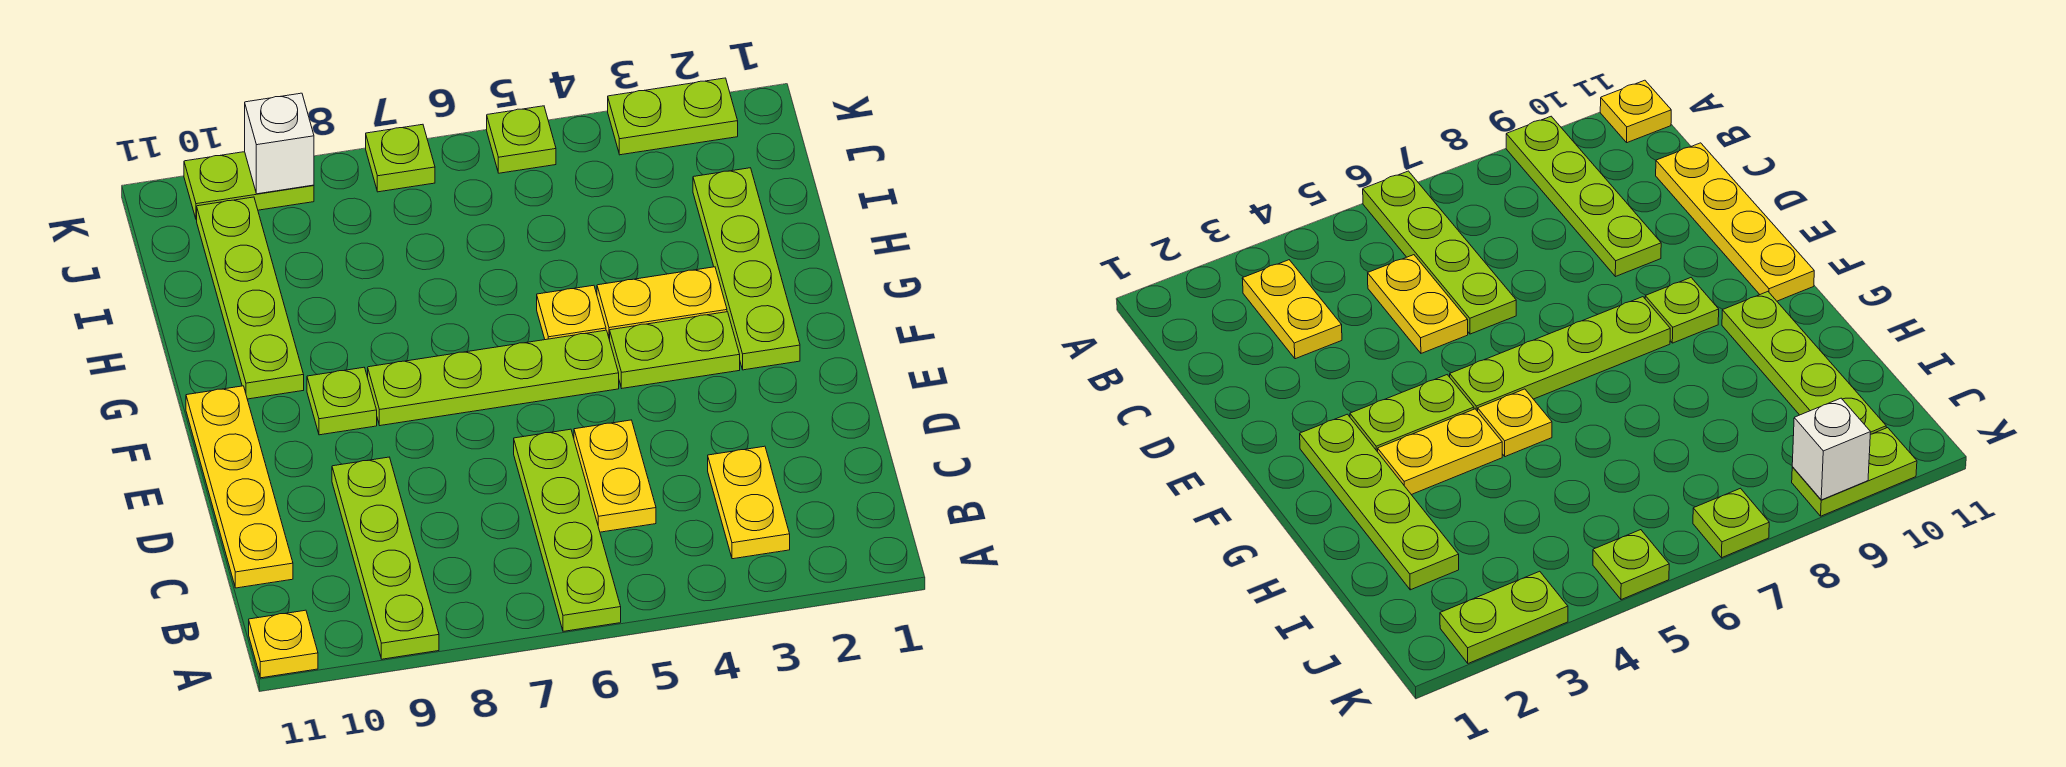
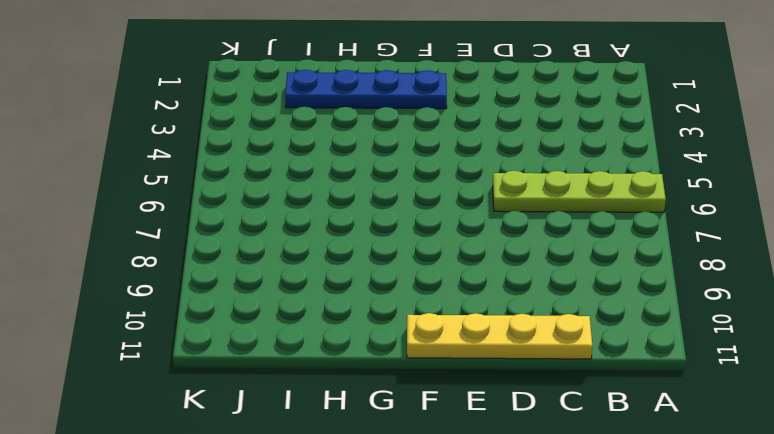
blue 1x4 plate [285,70,447,109] -> lime 1x4 plate [693,168,800,370]
none -> lime 1x4 plate [332,457,439,659]
none -> yellow 1x1 plate [249,610,318,678]
none -> yellow 1x2 plate [708,446,790,559]

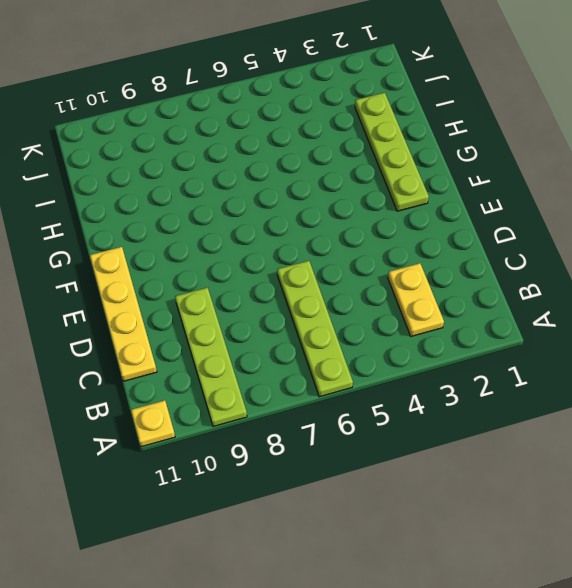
none -> yellow 1x2 plate [574,420,656,532]
none -> lime 1x2 plate [610,312,740,388]
none -> lime 1x4 plate [368,330,619,426]

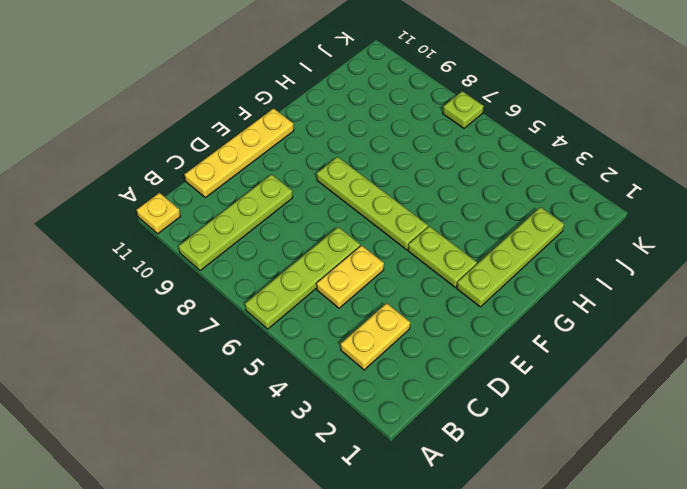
none -> lime 1x1 plate [307,367,377,435]
none -> yellow 1x2 plate [597,267,727,340]
none -> yellow 1x1 plate [537,285,606,340]

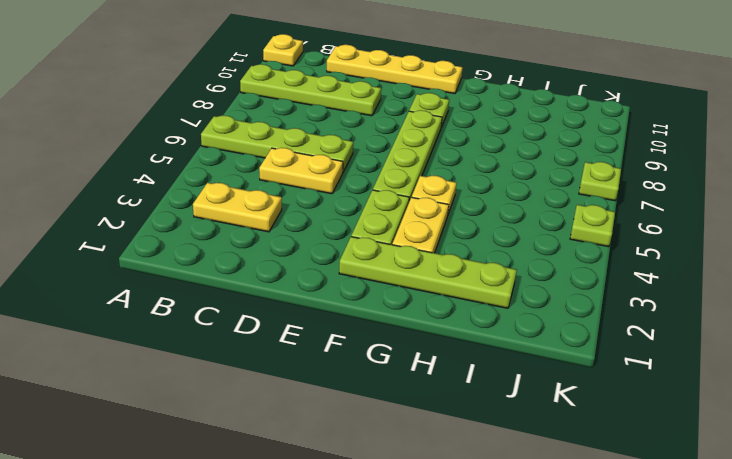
none -> lime 1x4 plate [197,197,304,399]
none -> lime 1x2 plate [608,78,738,155]
none -> lime 1x2 plate [184,152,314,220]

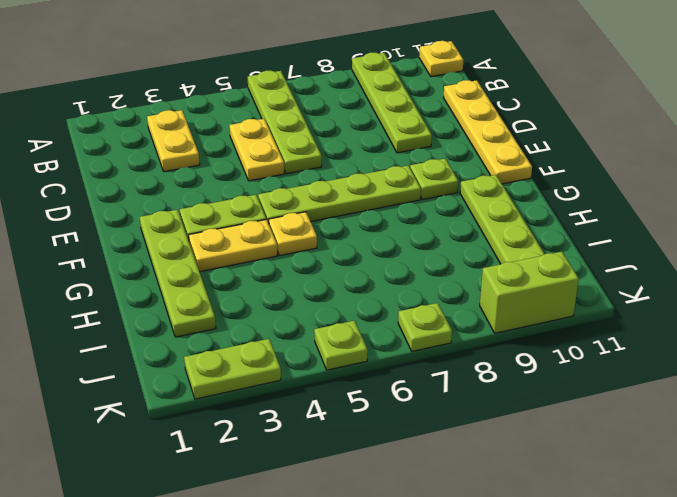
lime 1x2 brick [480,252,579,333] -> lime 1x2 plate [184,152,314,220]
none -> white 1x1 brick [245,93,314,194]

